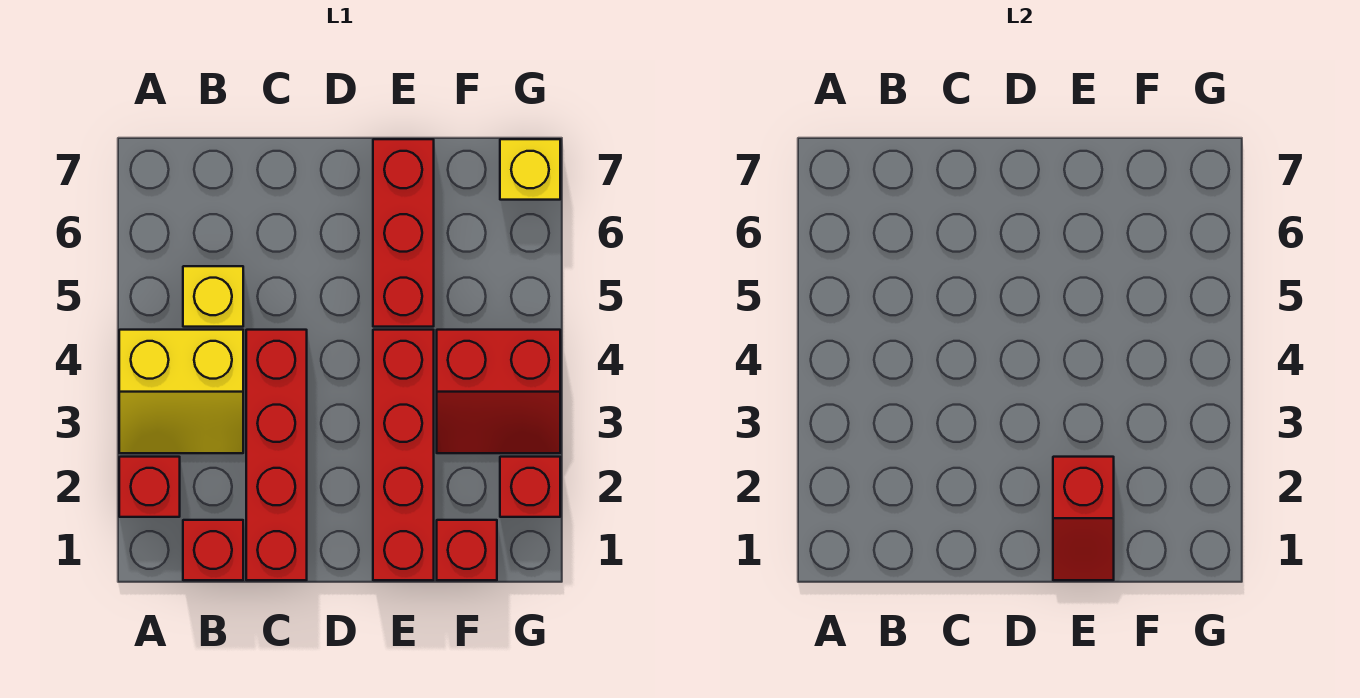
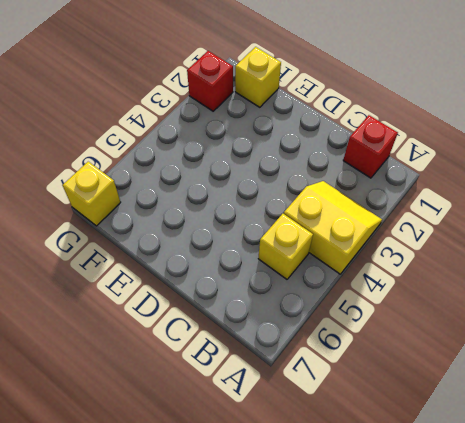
yellow 1x1 brick [235,47,281,107] -> red 1x1 brick [437,520,497,580]
none -> red 1x1 brick [119,457,180,517]
none -> red 1x4 brick [246,330,307,580]
none -> red 1x4 brick [373,330,434,580]

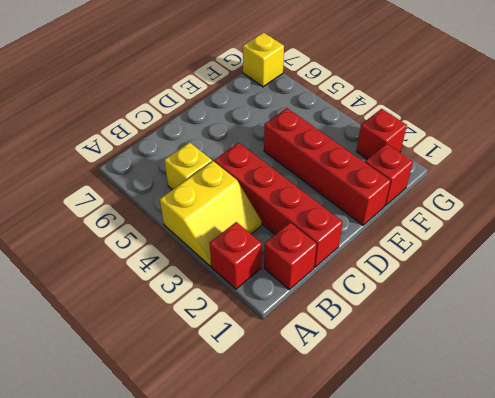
none -> red 1x3 brick [373,139,434,327]
none -> red 2x2 slope [437,330,560,453]
none -> red 1x2 slope [1053,457,1114,580]

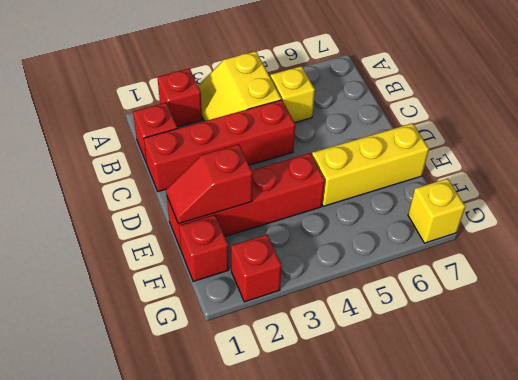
yellow 1x3 brick [312,123,429,206] -> red 1x3 brick [373,139,434,327]
none -> red 2x2 slope [437,330,560,453]

